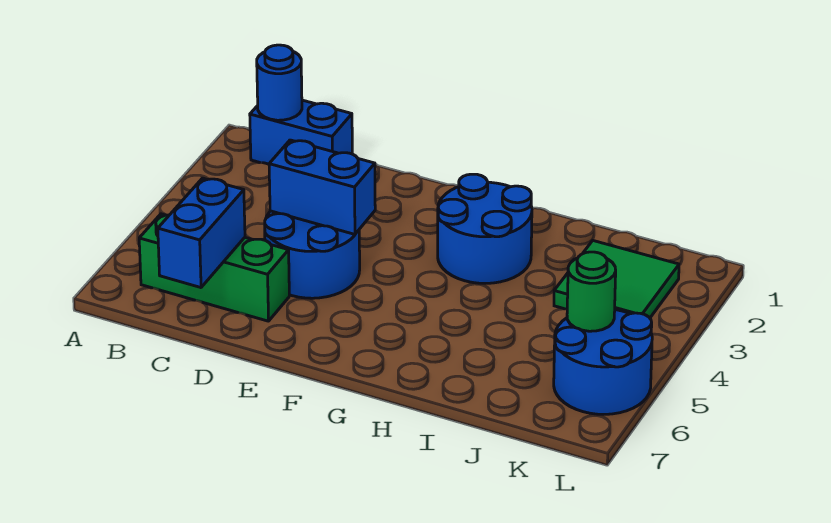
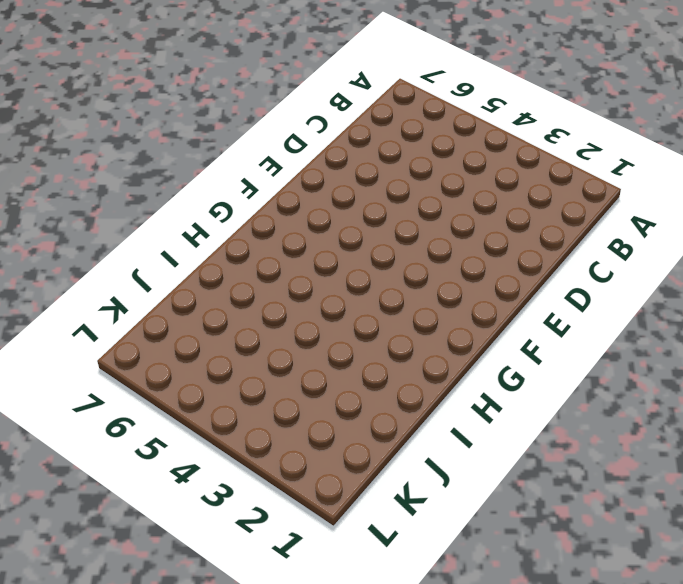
none -> blue 1x2 brick [250,100,352,164]
none -> green 1x3 brick [139,214,289,321]

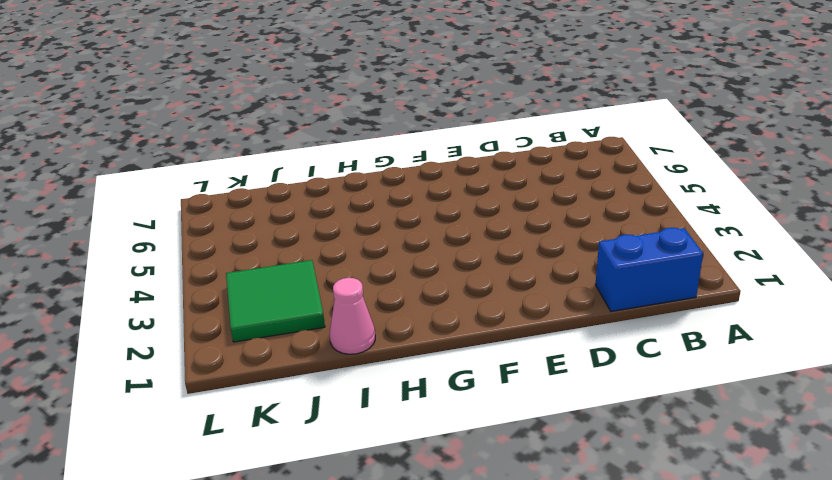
pink 1x1 cone [330,278,375,354] -> none
none -> green 1x3 brick [139,214,289,321]
none -> blue 2x2 round brick [265,211,360,298]

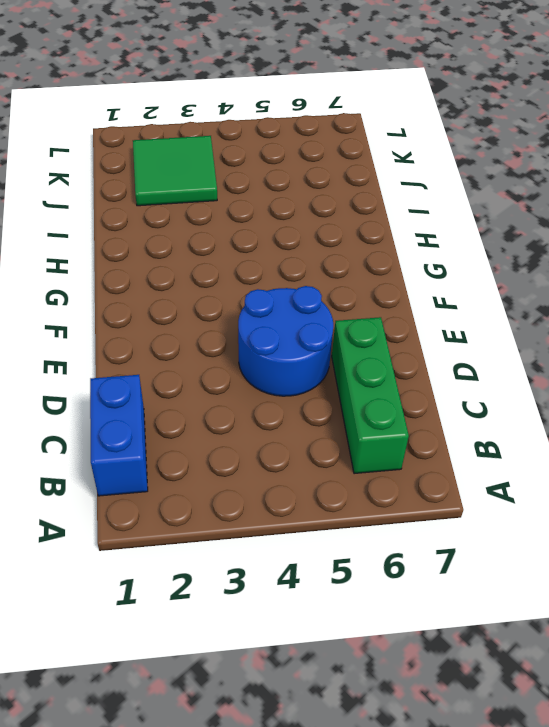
none -> blue 2x2 round brick [438,174,532,283]
none -> blue 2x2 round brick [554,310,652,414]

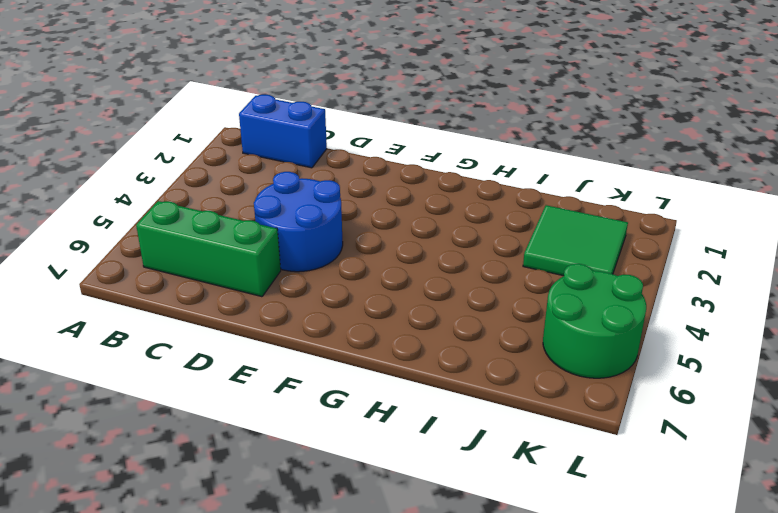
green 2x2 round brick [543,264,646,378] -> blue 2x2 round brick [554,310,652,414]
none -> blue 2x2 round brick [438,174,532,283]
none -> blue 1x1 round brick [257,45,302,120]

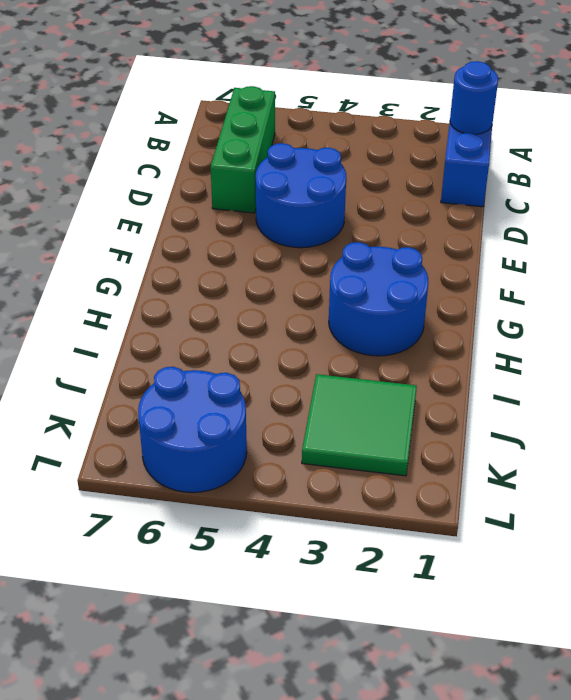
none -> blue 1x2 brick [158,178,245,288]
none -> blue 1x2 brick [269,140,375,234]

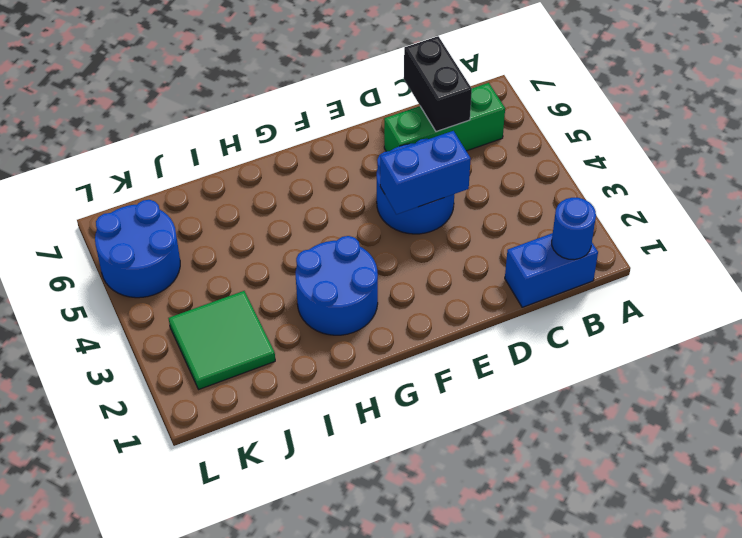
black 1x2 brick [404,36,472,132] -> blue 1x2 brick [158,178,245,288]
none -> green 1x1 round brick [567,252,616,331]

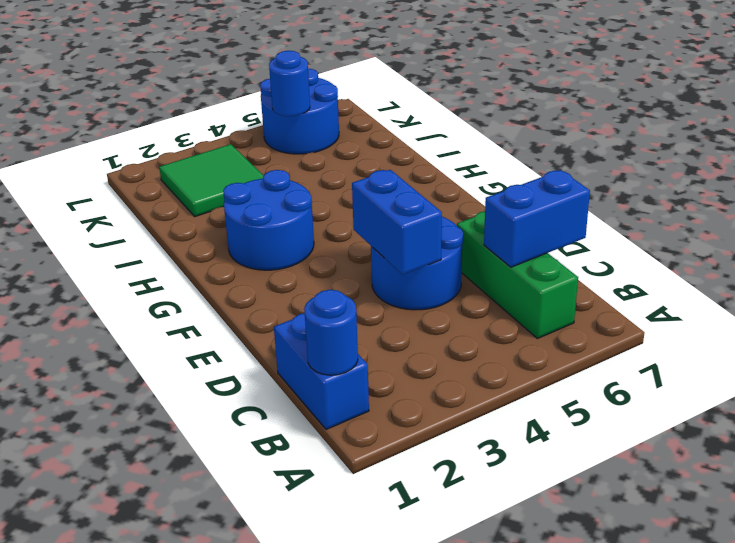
blue 1x1 round brick [269,51,310,116] -> green 1x1 round brick [567,252,616,331]

